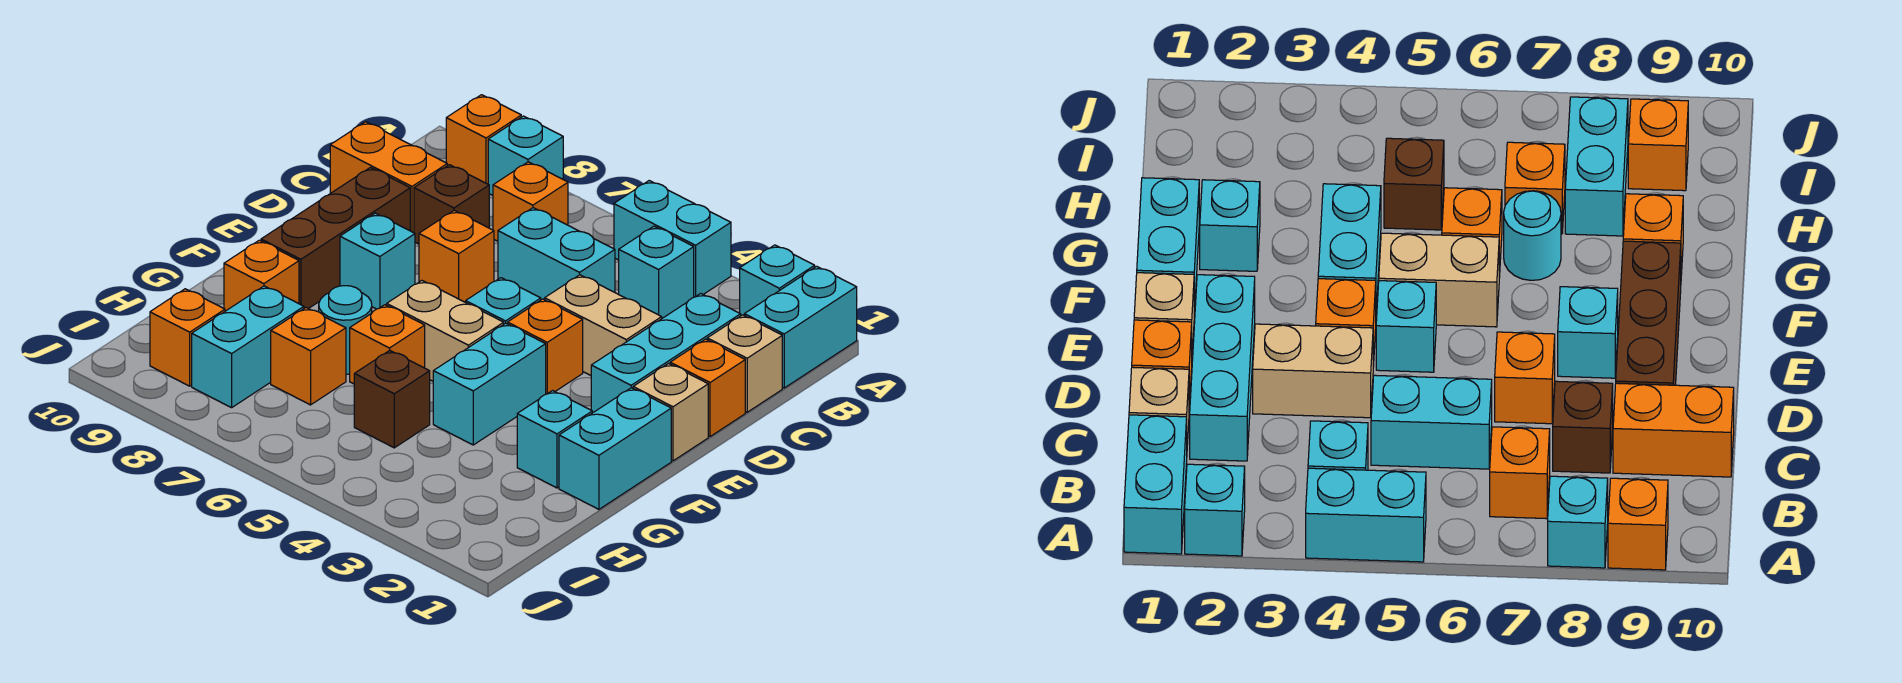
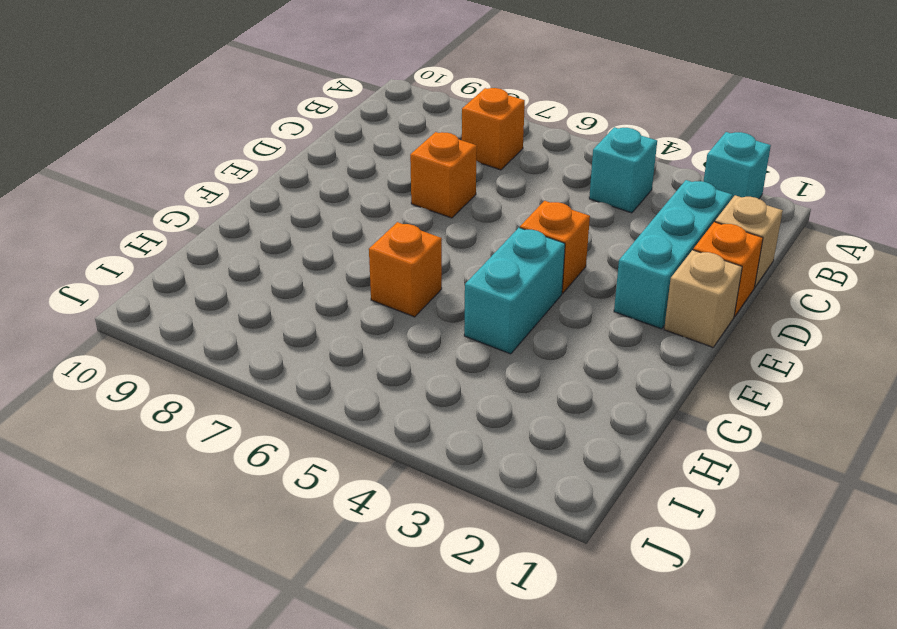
none -> cyan 1x2 brick [744,266,857,388]
none -> cyan 1x2 brick [614,181,731,297]
none -> cyan 1x1 brick [488,116,563,195]
none -> orange 1x1 brick [446,95,521,184]

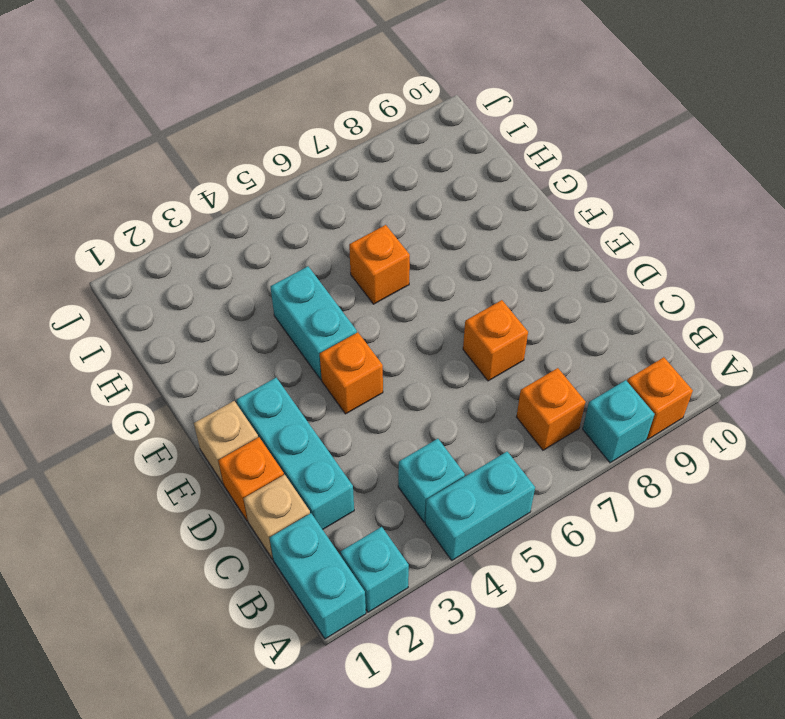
none -> cyan 1x2 brick [498,208,615,300]
none -> brown 1x1 brick [414,165,489,244]
none -> orange 1x2 brick [330,122,447,233]
none -> tan 1x2 brick [545,275,662,375]

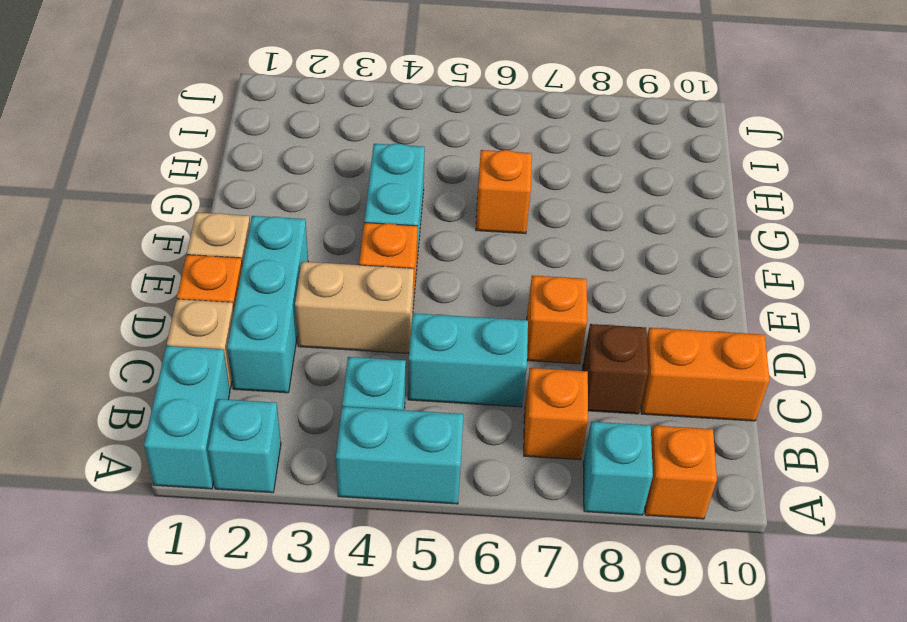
none -> brown 1x3 brick [261,168,410,309]
none -> cyan 1x1 brick [466,278,541,324]
none -> cyan 1x1 brick [340,213,415,309]
none -> cyan 1x2 brick [559,388,671,509]

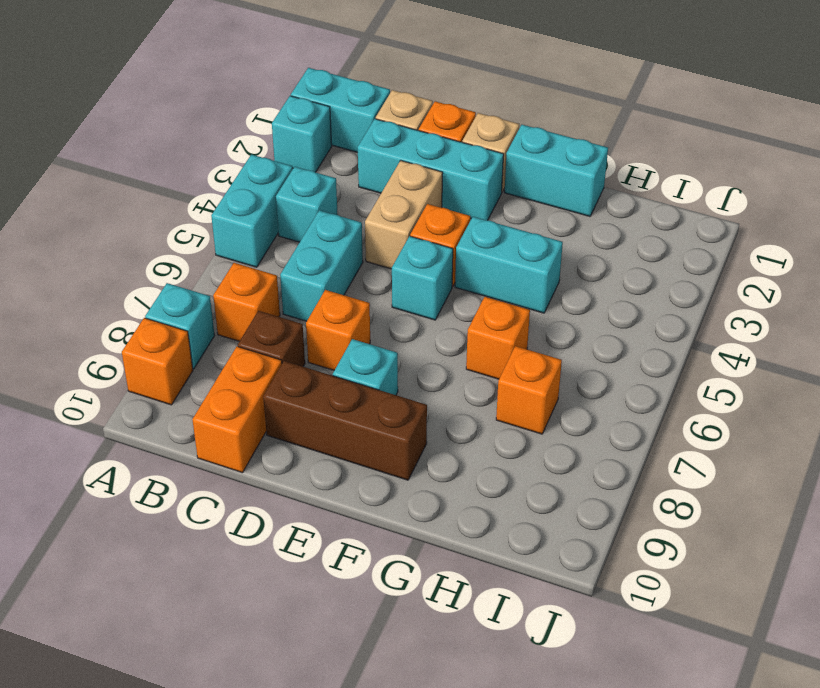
none -> tan 1x2 brick [387,281,504,381]
none -> cyan 1x1 brick [517,391,592,488]
none -> cyan 1x1 round brick [319,286,372,374]
none -> orange 1x1 brick [224,240,299,311]

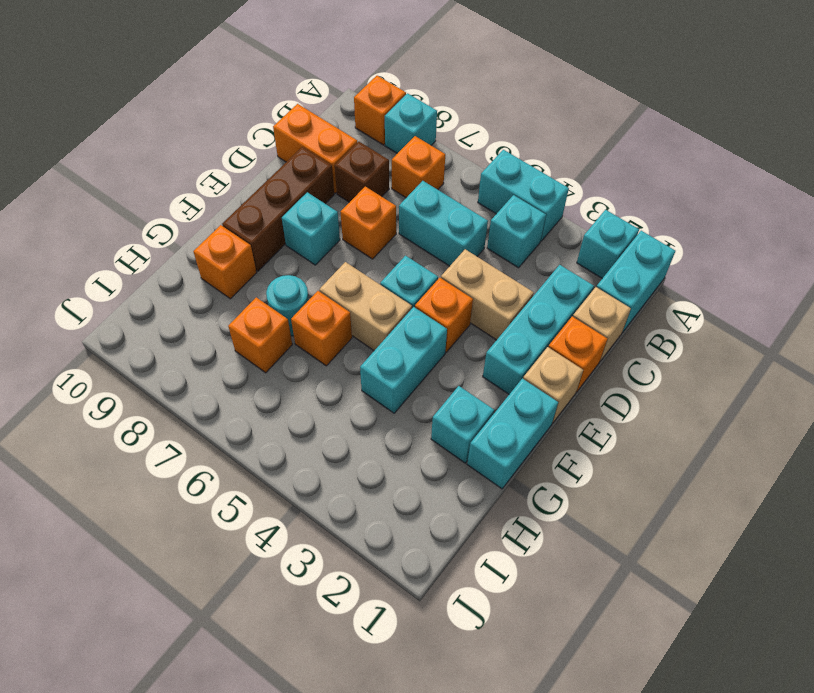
none -> brown 1x1 brick [354,350,430,448]
none -> cyan 1x2 brick [192,286,304,408]
none -> orange 1x1 brick [150,289,225,386]

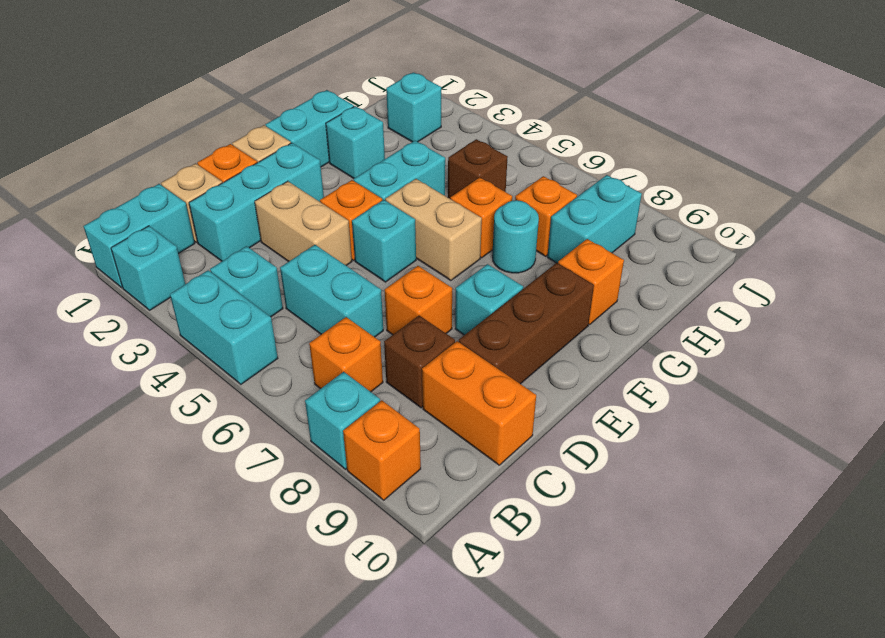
cyan 1x1 brick [386,72,441,142] -> none
none -> orange 1x1 brick [150,289,225,386]

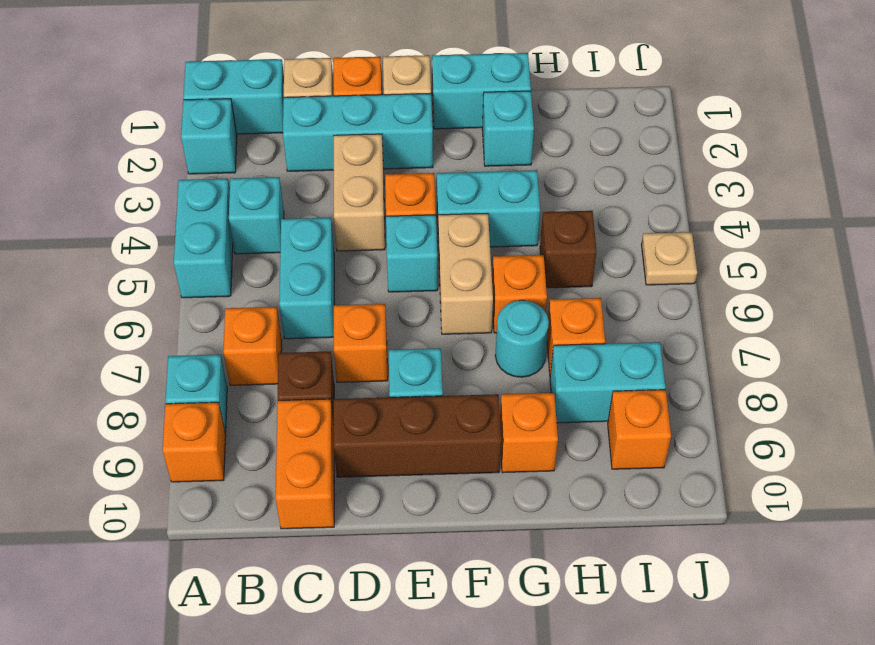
tan 1x1 plate [642,232,697,285] -> none

